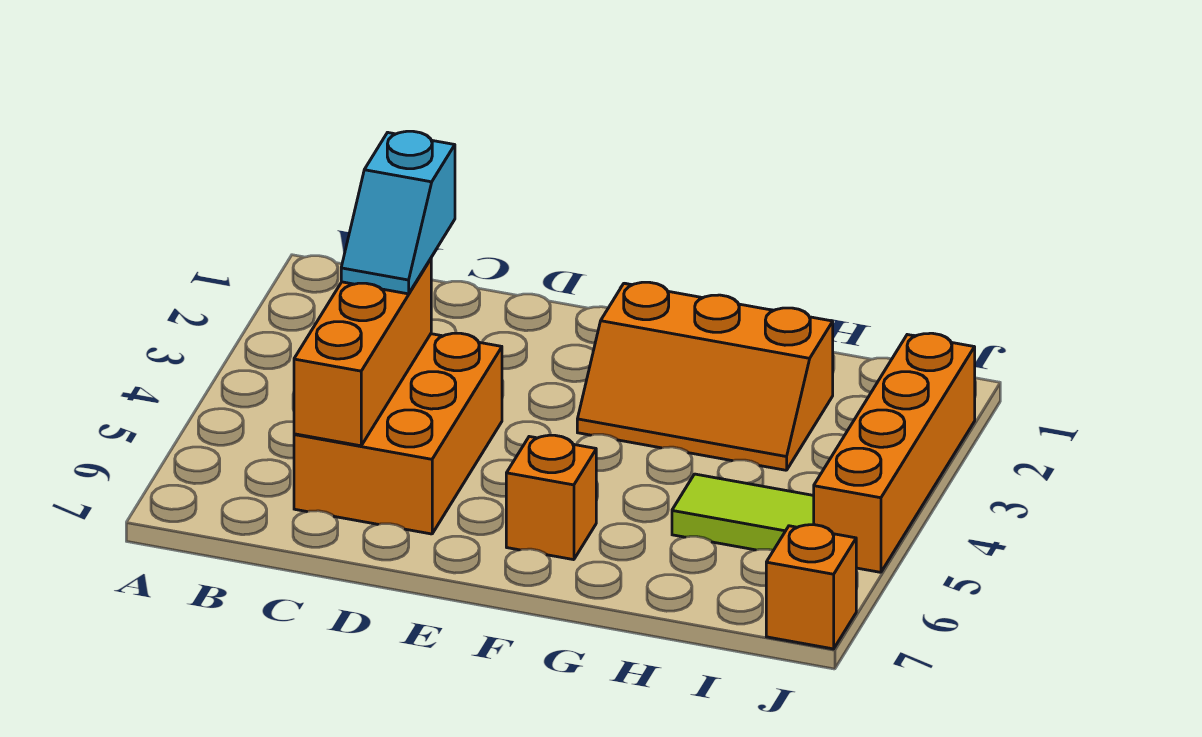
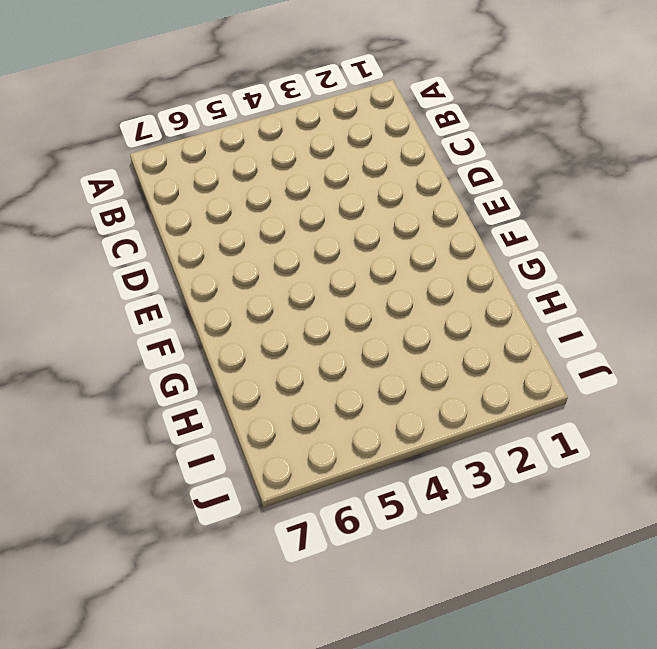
none -> orange 2x3 brick [294,333,502,534]
none -> orange 2x3 slope [577,282,833,470]

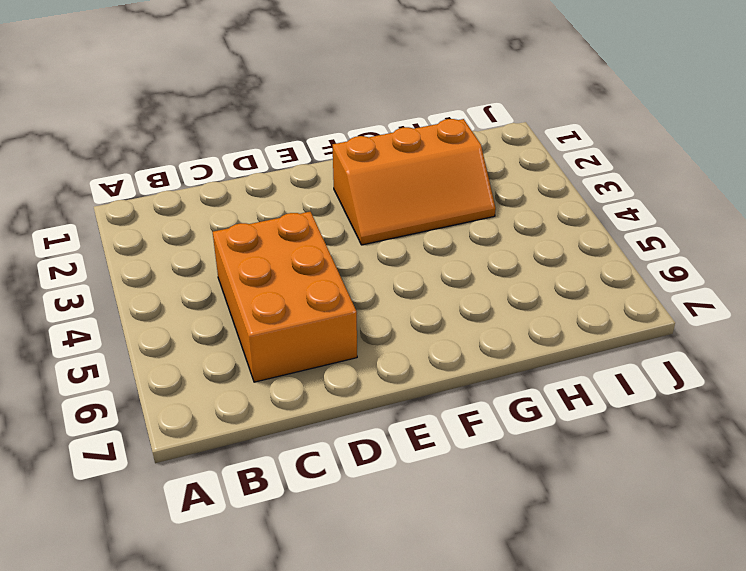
none -> orange 1x1 brick [506,435,596,560]
none -> lime 1x2 tile [672,474,814,550]

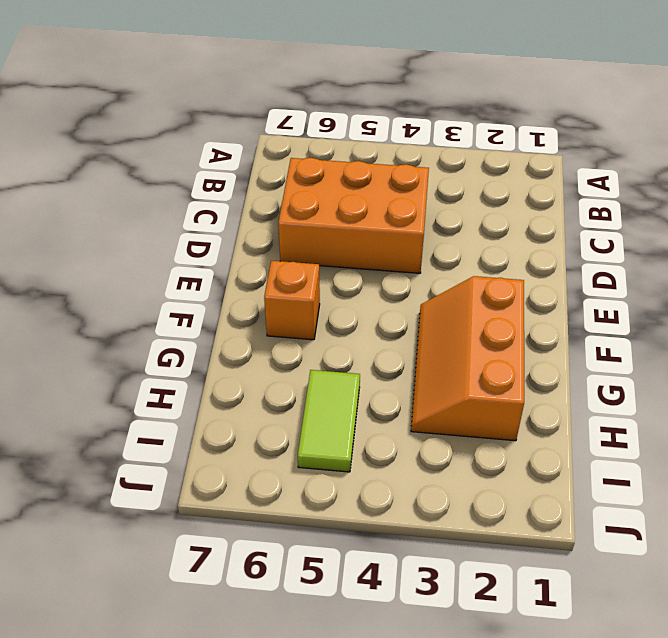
none -> orange 1x4 brick [814,333,975,572]
none -> orange 1x1 brick [766,525,856,649]

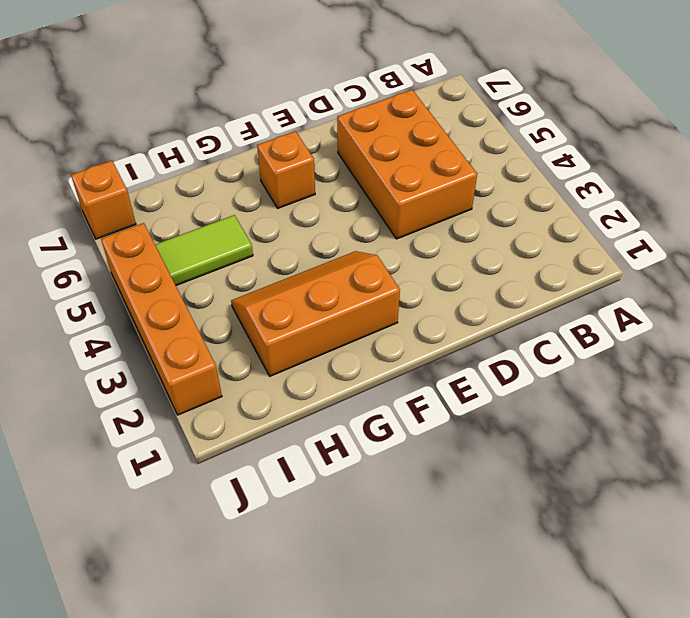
none -> orange 1x3 brick [294,259,431,446]
none -> cyan 1x2 slope [341,131,455,294]

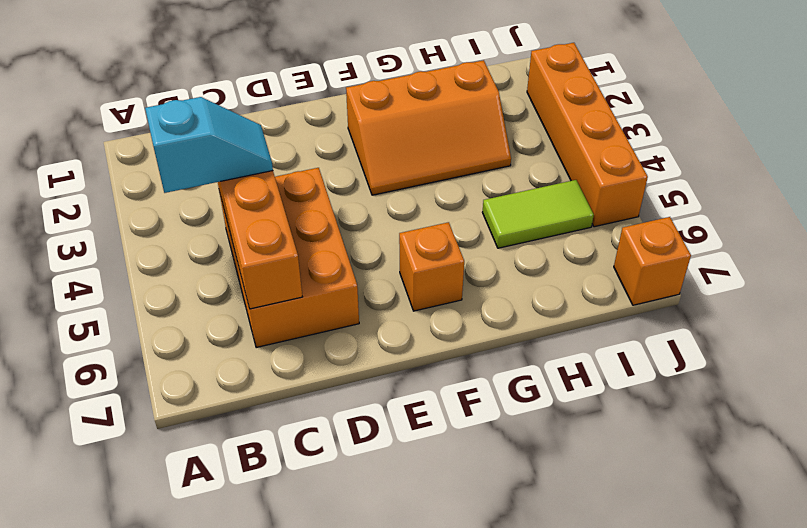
cyan 1x2 slope [145,97,273,193] -> cyan 1x2 slope turned to [341,131,455,294]

